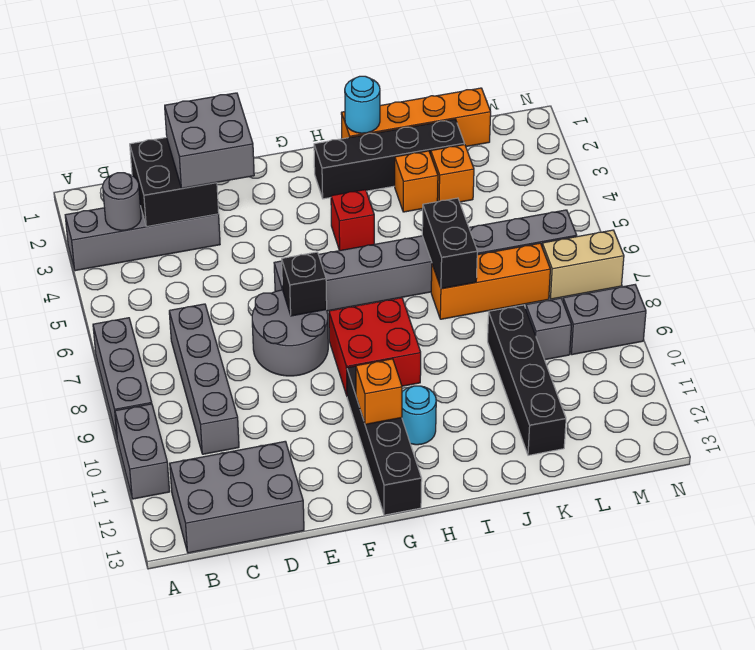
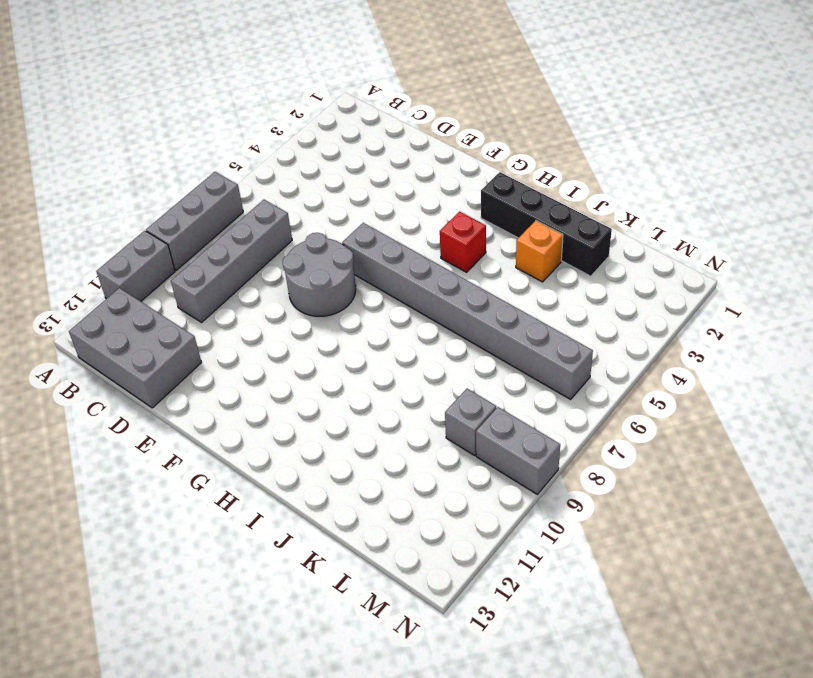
none -> grey 1x4 brick [65,206,220,271]
none -> red 2x2 brick [329,298,421,395]
none -> black 1x4 brick [347,366,422,515]

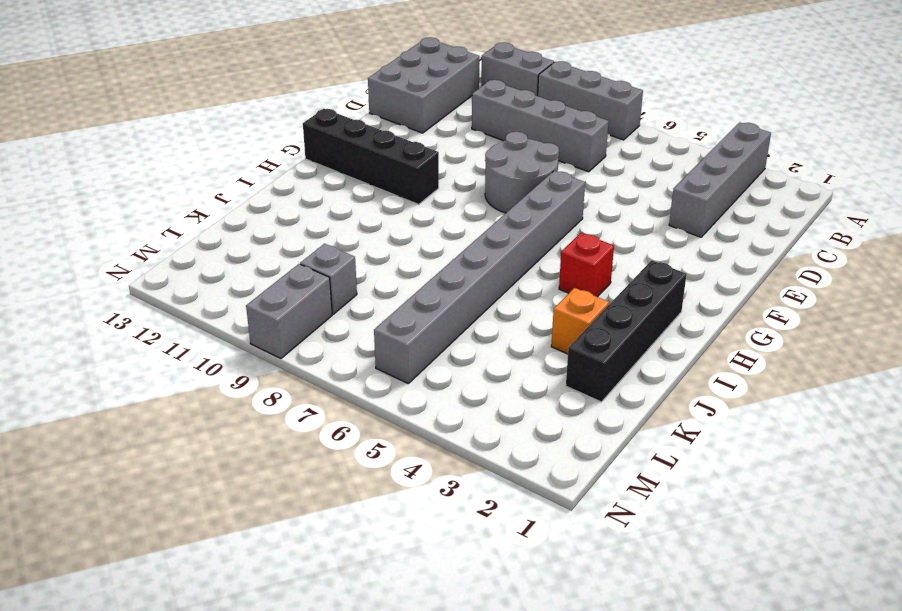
none -> red 2x2 brick [329,298,421,395]
none -> cyan 1x1 round brick [402,386,436,445]
none -> orange 1x4 brick [341,88,491,147]

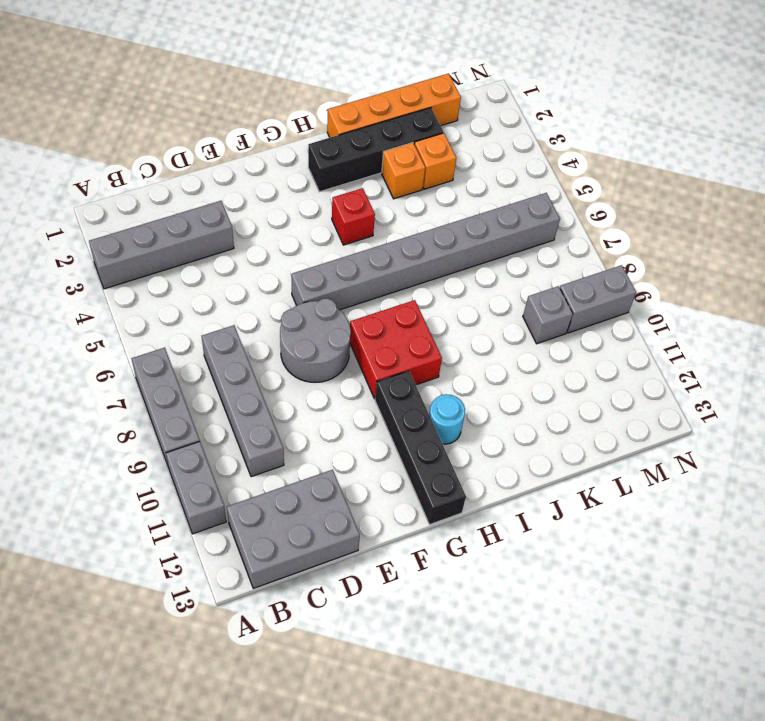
none -> orange 1x3 brick [431,243,550,319]
none -> black 1x4 brick [488,305,566,455]
none -> tan 1x2 brick [542,230,624,299]

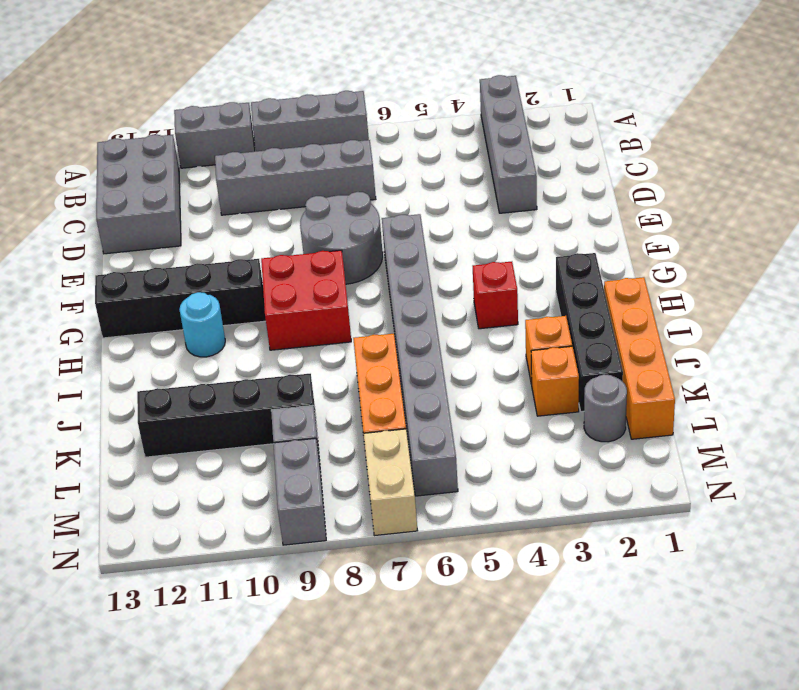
grey 1x1 round brick [584,374,627,442] -> grey 1x1 round brick moved to [103,173,141,230]
none -> black 2x2 brick [130,137,219,227]
none -> black 1x1 brick [282,252,327,316]
none -> orange 1x1 brick [356,359,402,424]

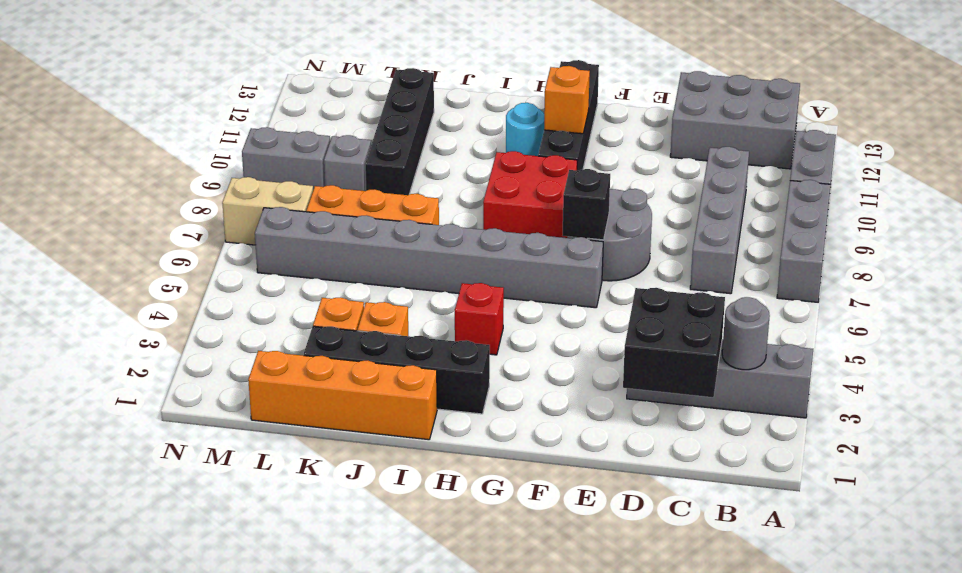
none -> cyan 1x1 round brick [345,76,380,133]
none -> black 1x2 brick [422,198,477,289]
none -> grey 2x2 brick [165,93,254,188]

